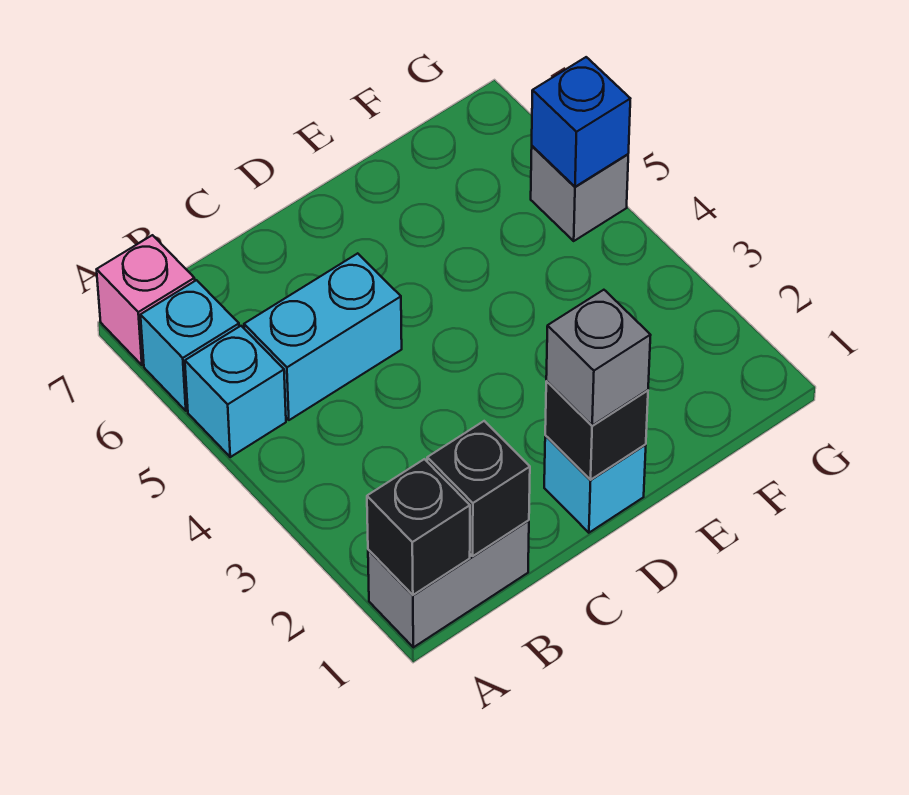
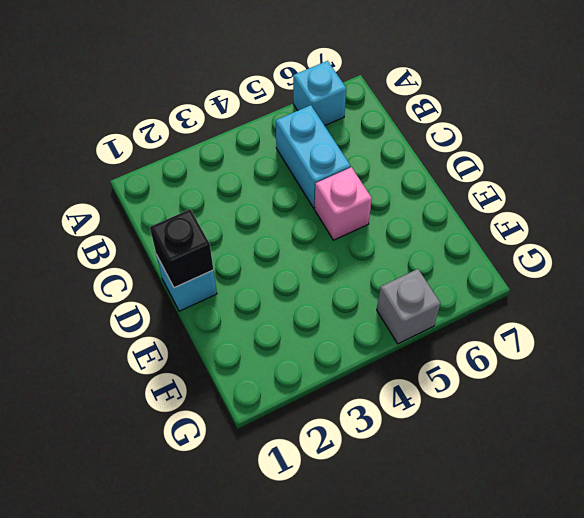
pink 1x1 brick [314,167,372,240] -> pink 1x1 brick moved to [97,235,195,365]
none -> grey 1x2 brick [368,520,529,647]
none -> cyan 1x1 brick [185,326,286,457]
none -> black 1x1 brick [367,459,470,595]

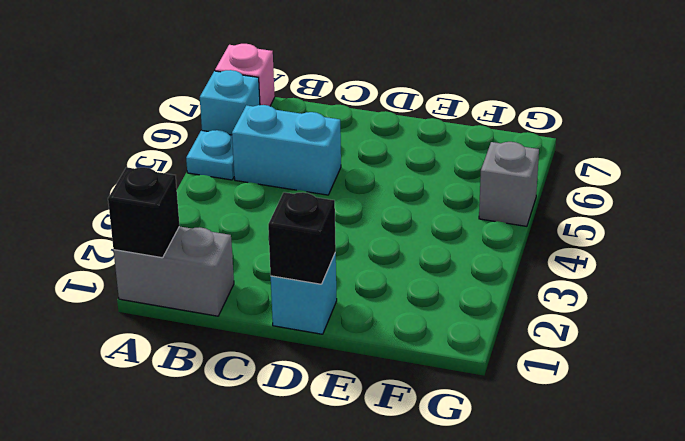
cyan 1x1 plate [186,130,234,180] -> cyan 1x1 brick [185,326,286,457]
none -> black 1x1 brick [427,421,530,556]
none -> blue 1x1 brick [532,57,630,187]
none -> grey 1x1 brick [546,290,651,425]

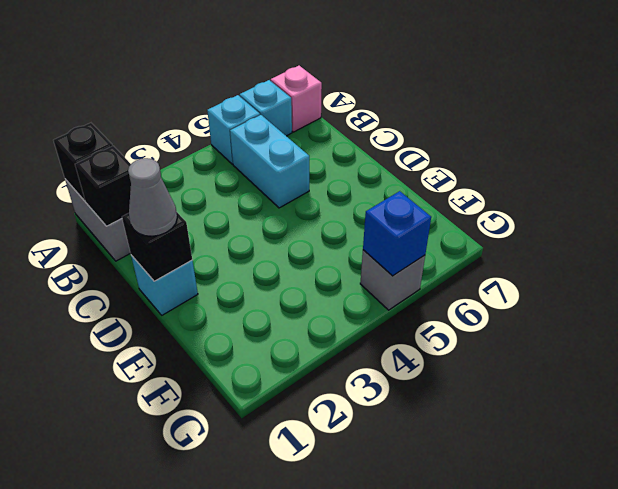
grey 1x1 cone [128,158,177,236] -> grey 1x1 brick [546,290,651,425]

